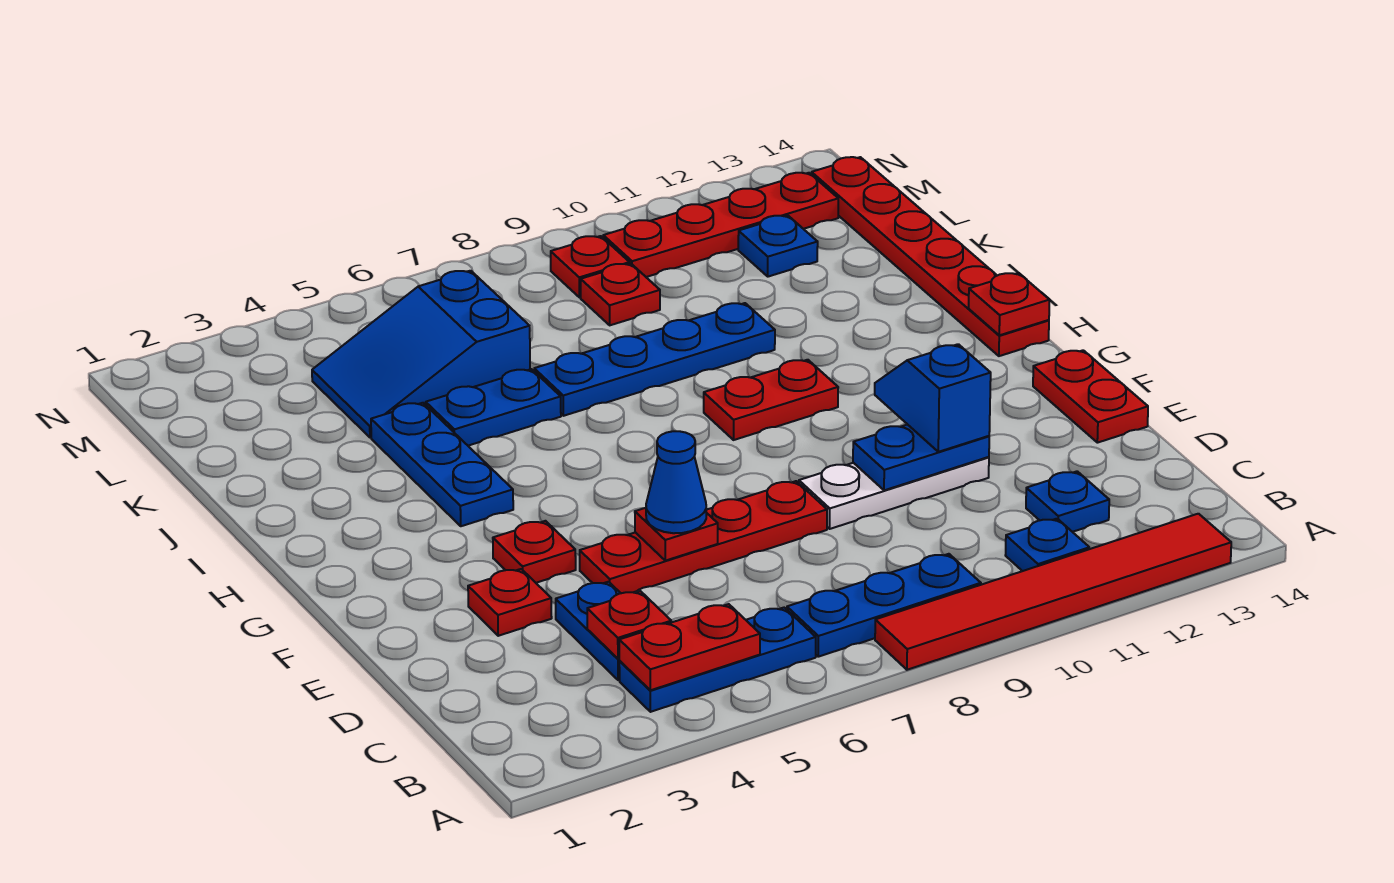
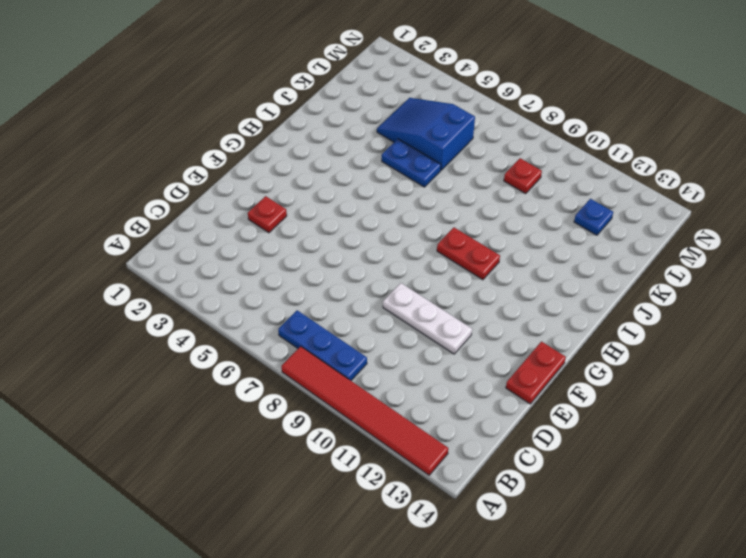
none -> blue 1x3 plate [619,608,816,712]
none -> blue 1x1 plate [1005,519,1089,571]
none -> blue 1x2 plate [556,582,620,680]

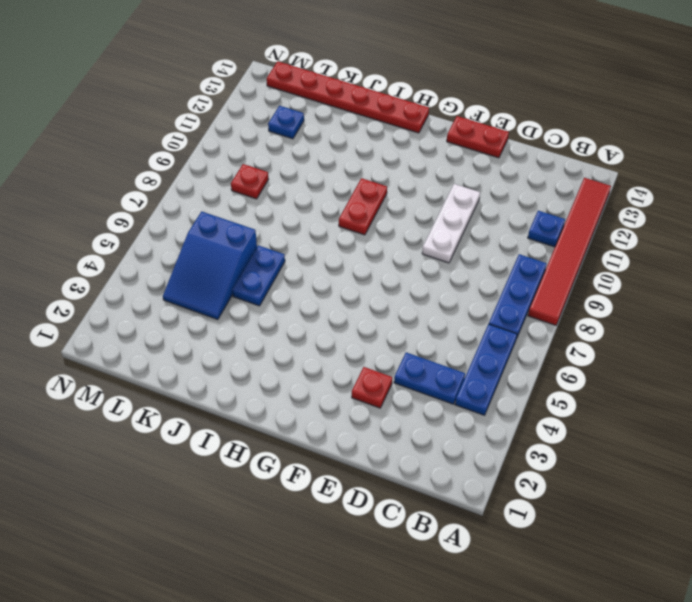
none -> blue 1x1 plate [1026,471,1109,532]
none -> red 1x4 plate [580,481,827,593]
none -> red 1x1 plate [493,521,576,583]

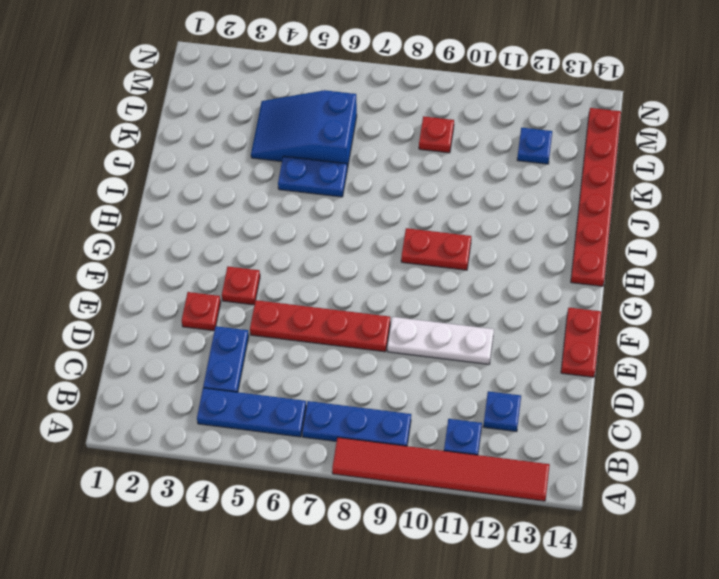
none -> blue 1x3 plate [371,403,513,526]
none -> blue 1x4 plate [534,303,775,416]
none -> red 1x1 plate [551,236,630,297]

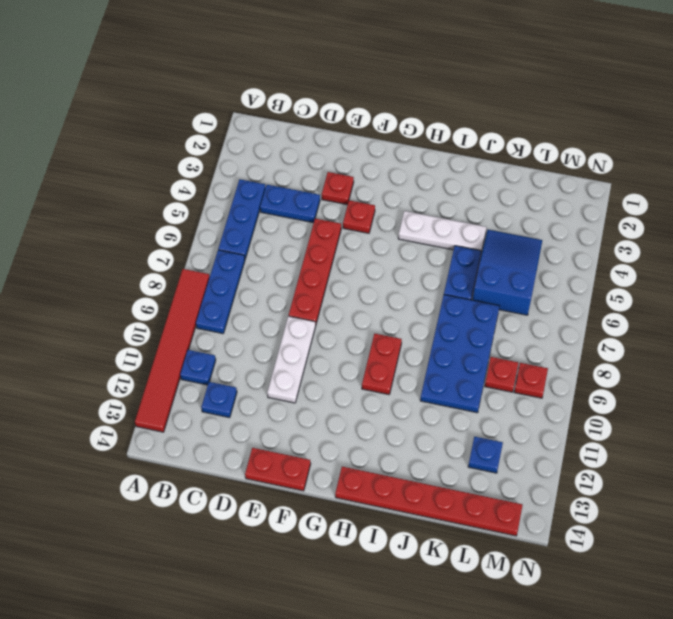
white 1x3 plate [398,211,487,251] -> blue 1x3 plate [371,403,513,526]
blue 2x4 plate [420,295,500,413] -> blue 1x4 plate [534,303,775,416]
none -> red 1x4 plate [603,173,838,277]
none -> red 1x2 plate [619,604,760,690]
none -> red 1x1 plate [587,591,671,659]

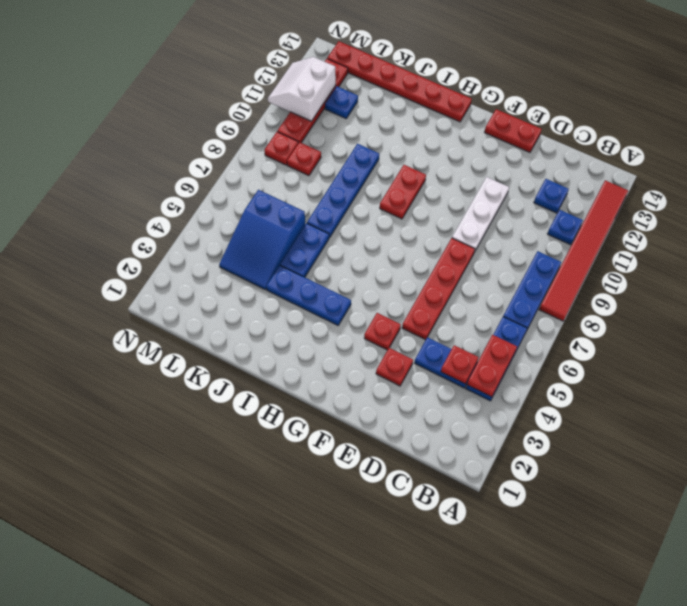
white 2x2 slope [268,57,336,121] -> none
none -> red 1x1 plate [635,508,718,561]
none -> blue 1x2 plate [853,424,989,490]
none -> red 1x1 plate [969,273,1050,335]

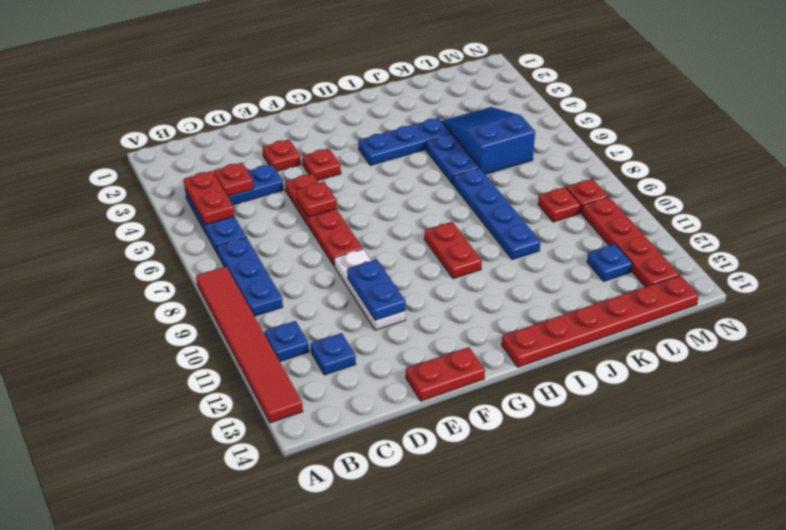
none -> red 1x1 plate [969,273,1050,335]
none -> blue 1x1 cone [646,431,706,533]
none -> blue 1x2 slope [875,344,991,452]

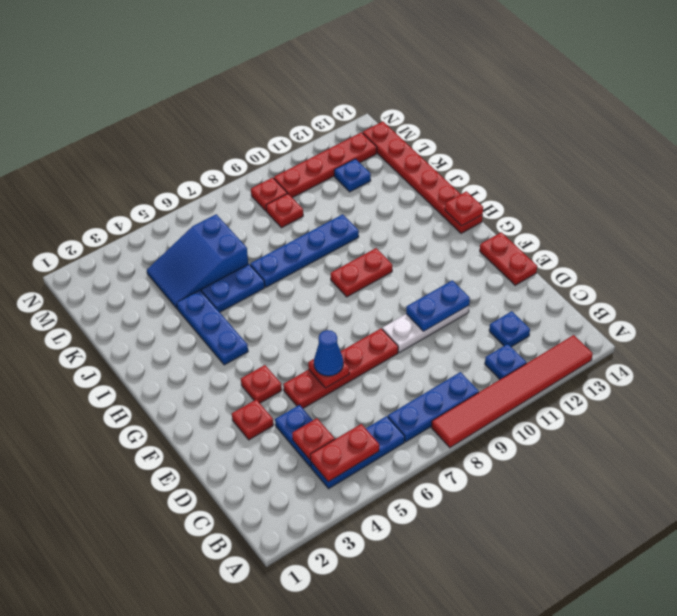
none -> blue 1x2 slope [875,344,991,452]

